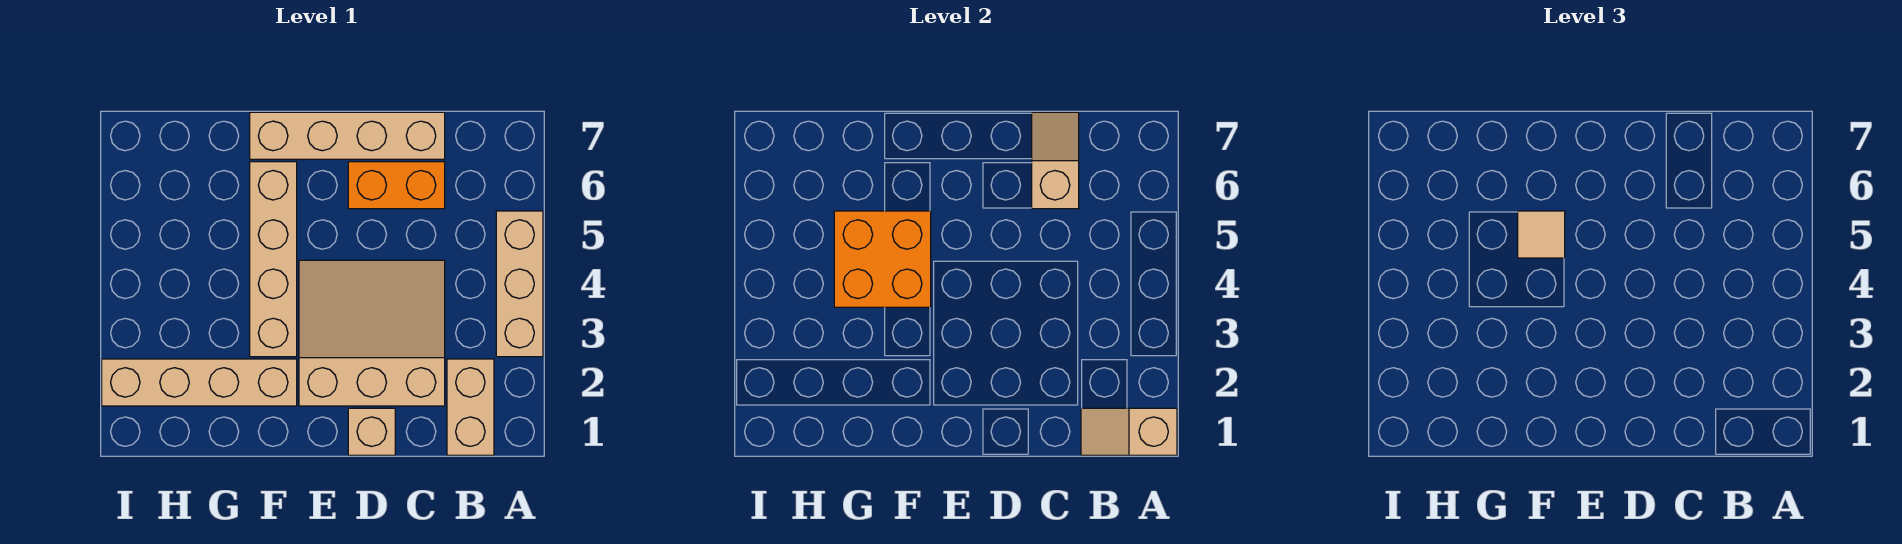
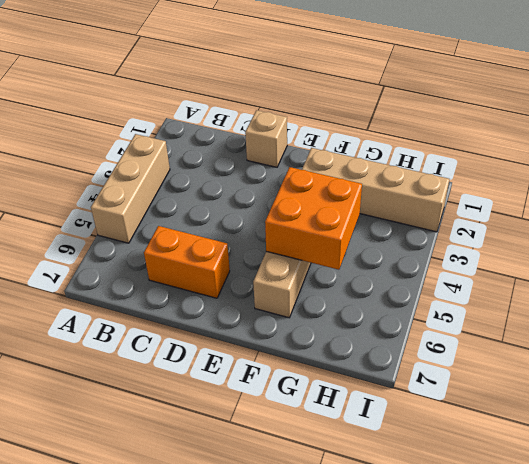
none -> tan 1x2 brick [447,359,494,455]
none -> tan 3x3 slope [299,260,445,406]
none -> tan 1x4 brick [250,112,445,159]

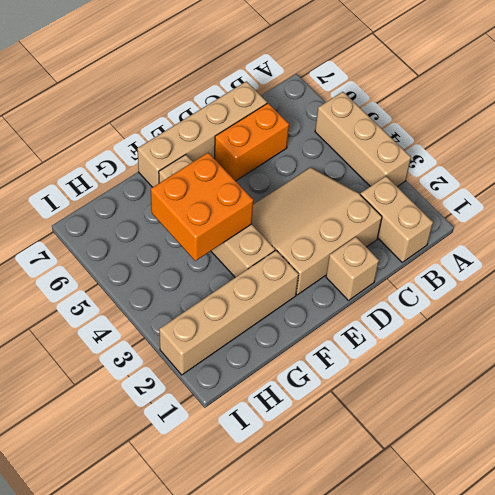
none -> tan 1x2 slope [1081,408,1177,455]
none -> tan 1x2 slope [1032,112,1079,209]
none -> tan 1x1 tile [1518,211,1565,258]

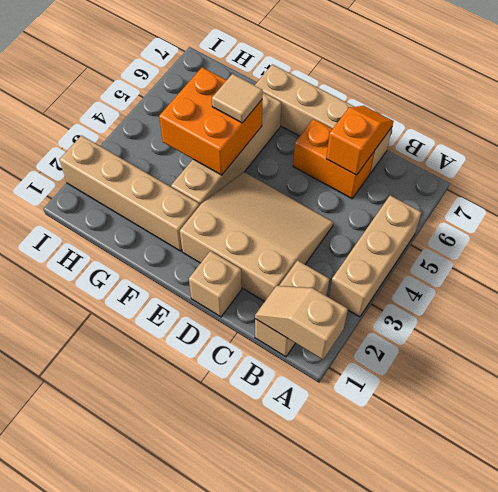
orange 1x2 slope [326,106,394,175] -> tan 1x2 slope [1032,112,1079,209]

